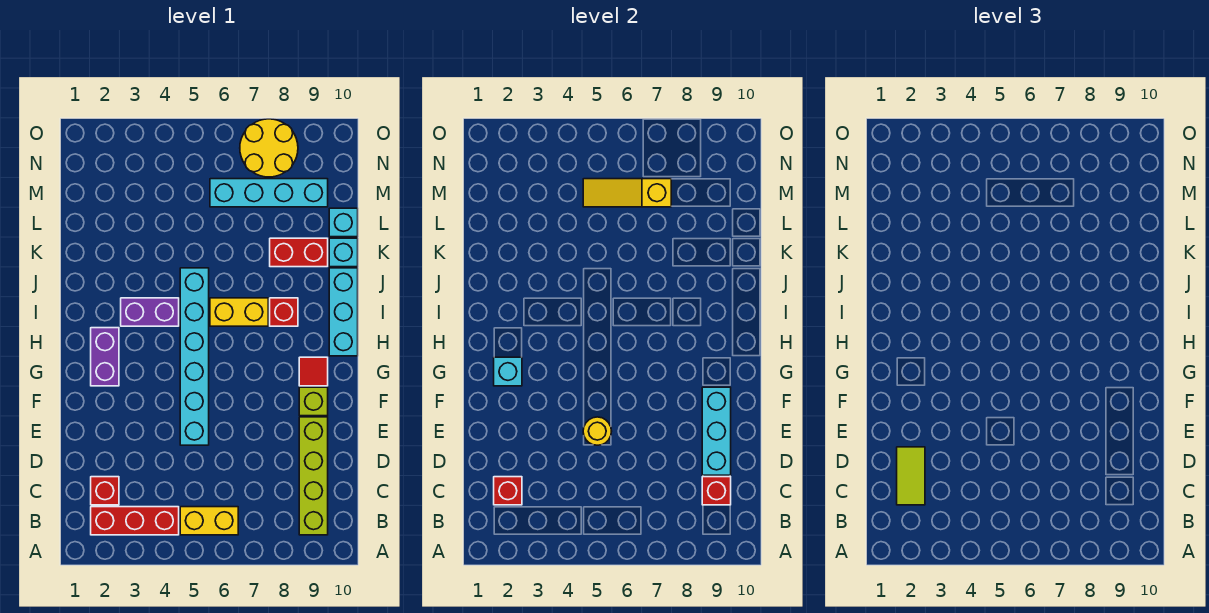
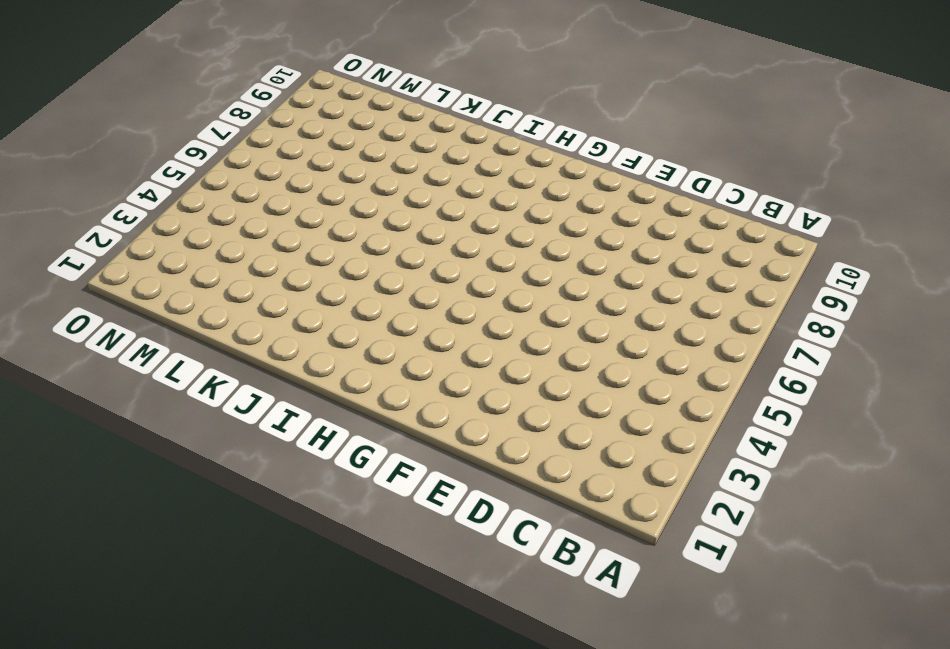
none -> red 1x3 brick [91,507,179,535]
none -> yellow 1x2 brick [180,507,238,535]
none -> lime 1x4 brick [299,417,328,535]

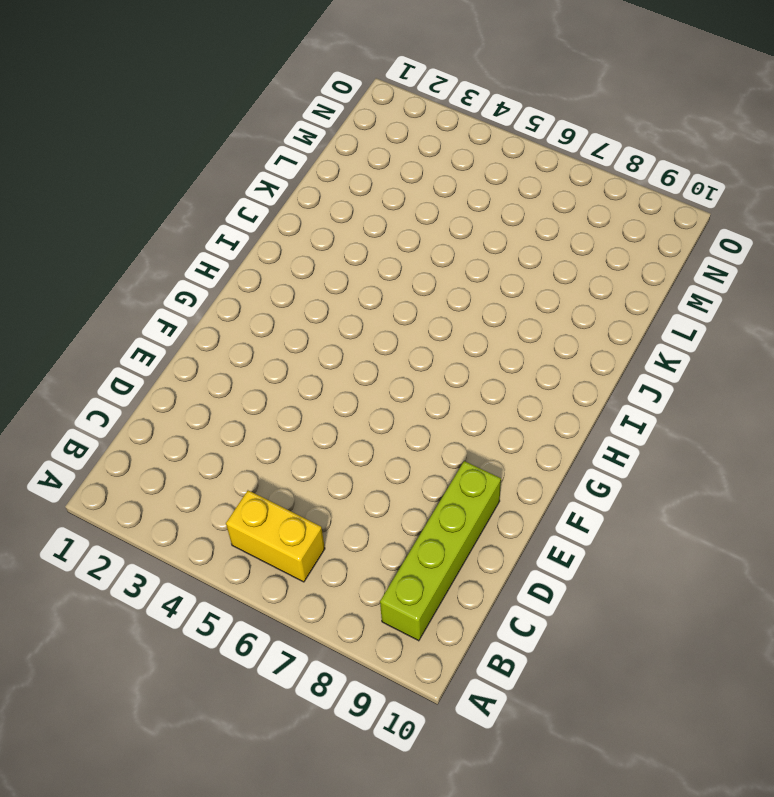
none -> red 1x3 brick [91,507,179,535]
none -> red 1x1 brick [91,477,119,505]
none -> cyan 1x6 brick [180,268,209,445]

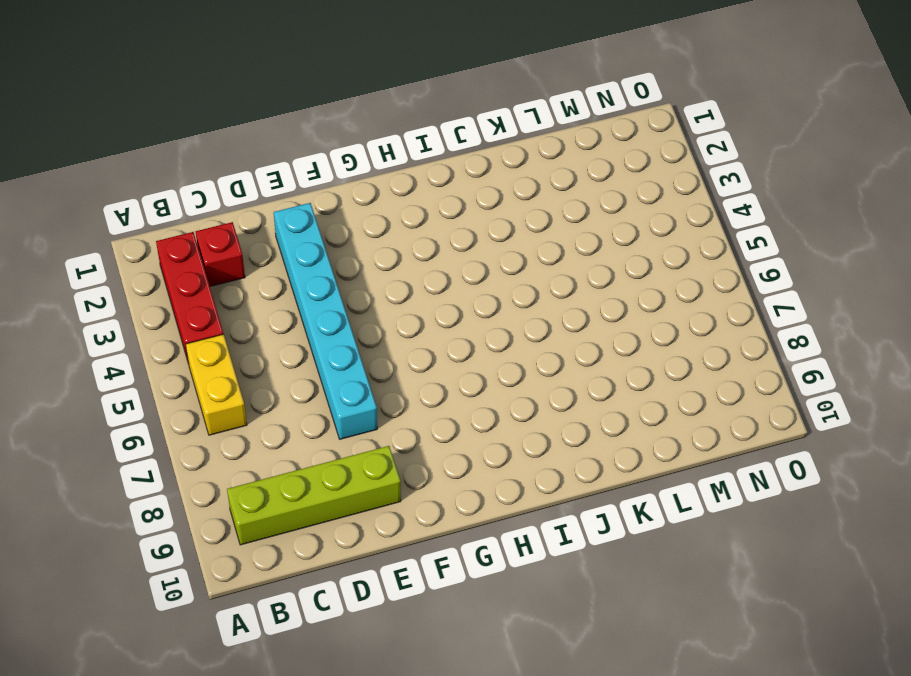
cyan 1x6 brick [274,203,377,439] -> cyan 1x6 brick turned to [180,268,209,445]
none -> lime 1x1 brick [299,387,328,416]
none -> purple 1x2 brick [91,328,119,386]
none -> red 1x1 tile [299,357,328,386]

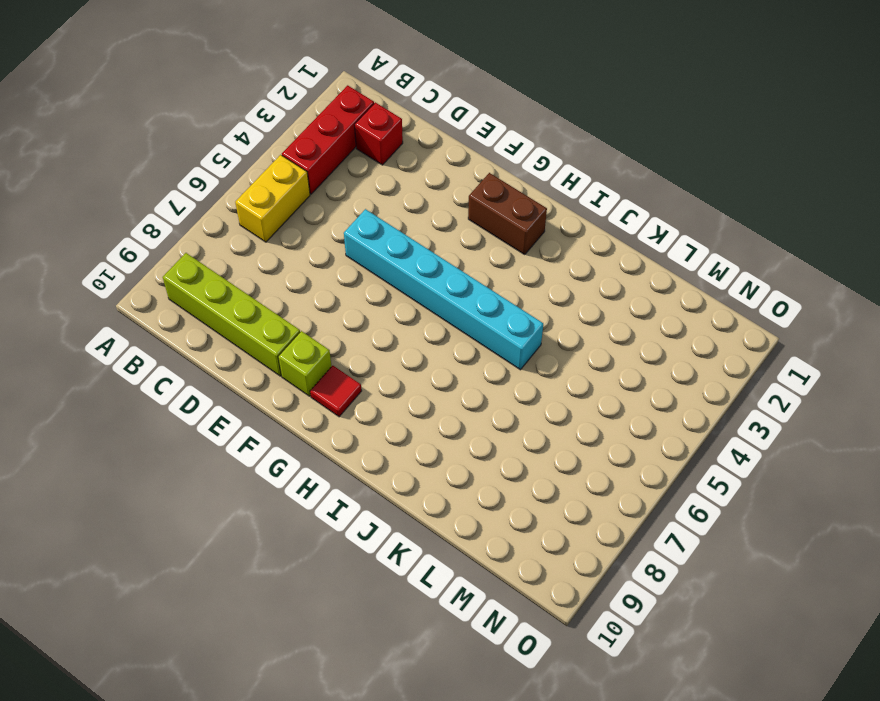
brown 1x2 brick [468,173,547,255] -> purple 1x2 brick [91,328,119,386]
none -> cyan 1x3 brick [329,268,358,356]
none -> purple 1x2 brick [121,298,179,326]
none -> yellow 1x2 brick [210,298,268,326]

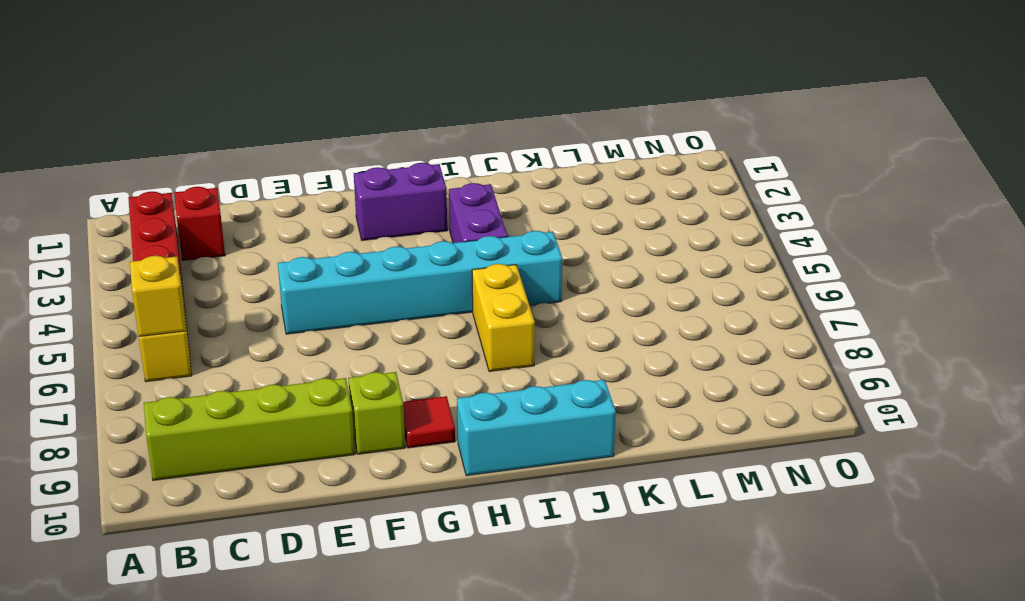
yellow 1x1 brick [130,256,186,336] -> none
none -> red 1x1 brick [270,298,298,326]
none -> red 1x2 brick [270,238,328,267]
none -> cyan 1x1 brick [329,238,358,267]

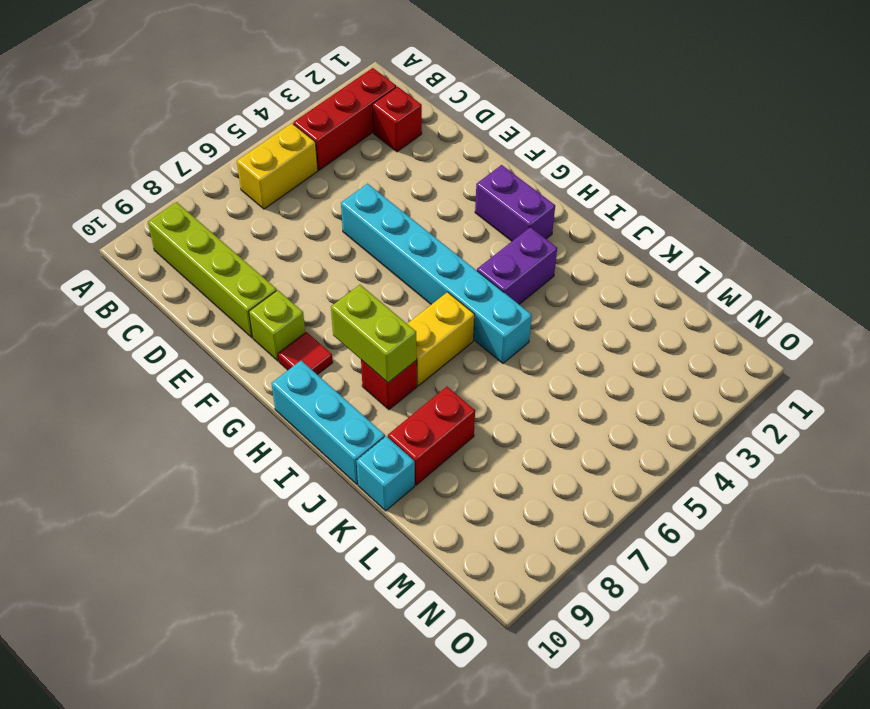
lime 1x2 brick [331,285,417,383] -> none
none -> cyan 1x1 brick [329,208,358,237]
none -> cyan 1x4 brick [210,179,328,207]
none -> yellow 2x2 round brick [240,119,298,177]

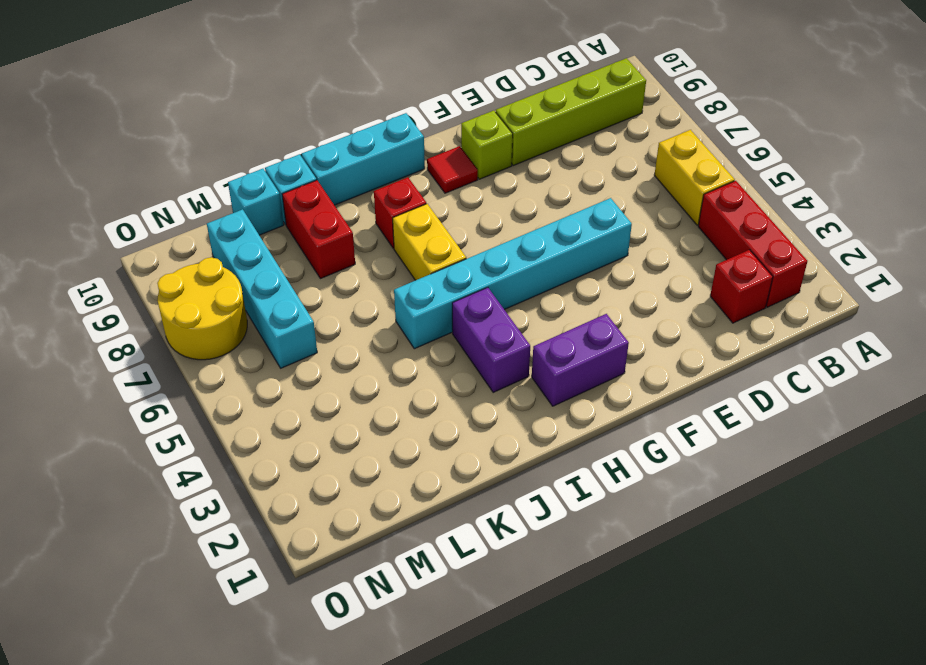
none -> red 1x1 brick [494,477,522,505]
none -> red 1x1 brick [702,477,731,505]
none -> cyan 1x3 brick [702,387,731,475]

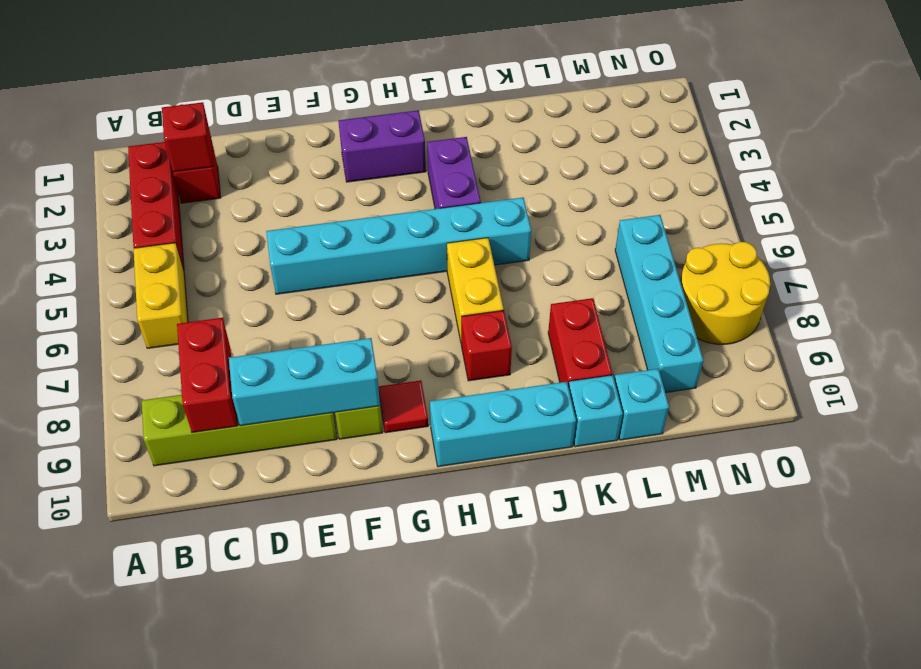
red 1x2 brick [177,318,238,433] -> red 1x1 brick [702,477,731,505]
none -> yellow 1x1 round brick [583,417,612,445]
none -> cyan 1x1 brick [494,357,522,386]
none -> yellow 1x3 slope [583,179,671,207]

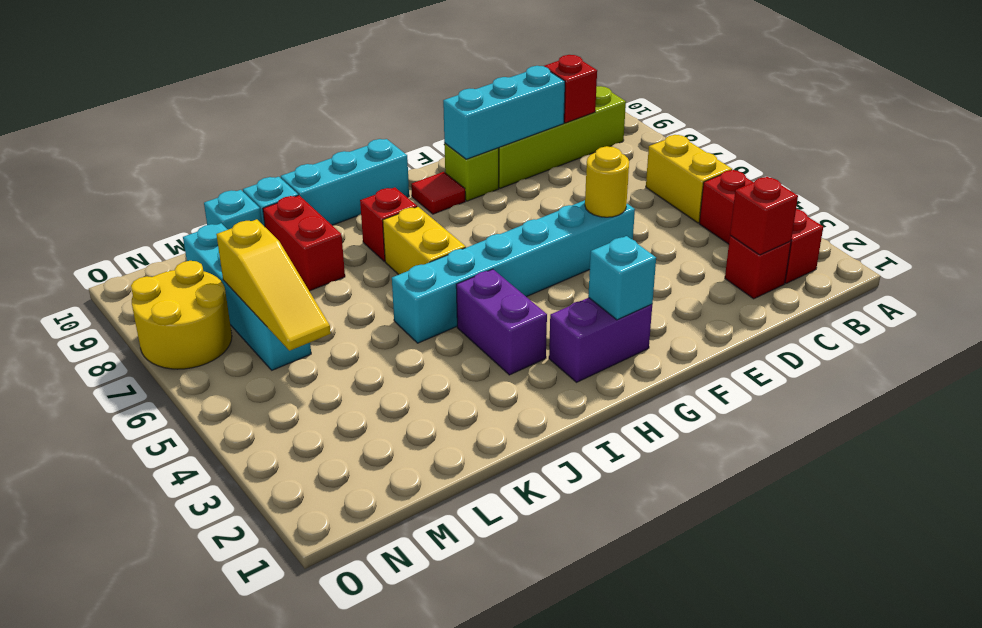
none -> lime 1x2 tile [897,447,925,505]

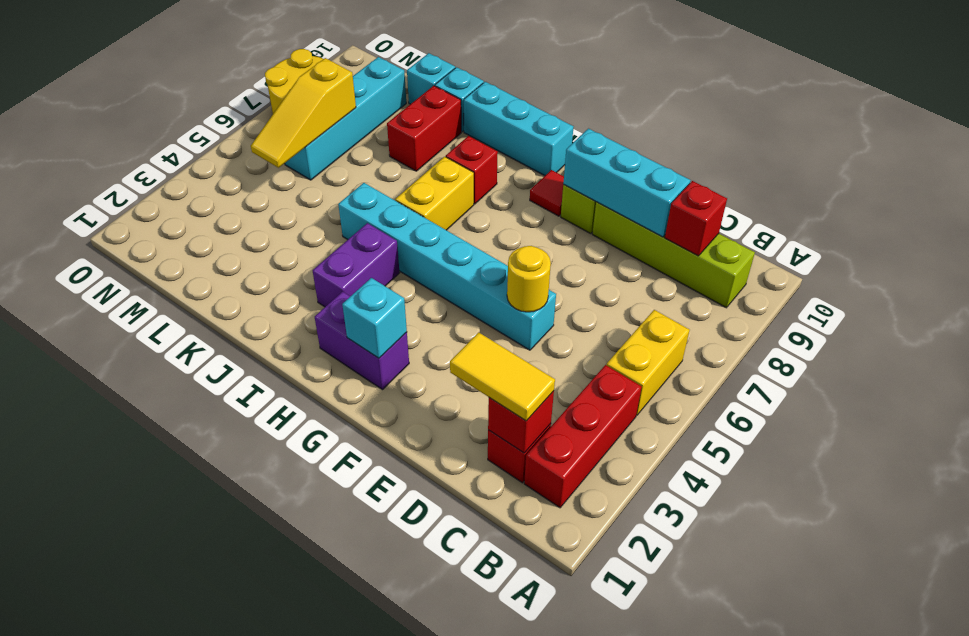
yellow 1x2 tile [450,332,555,421] -> lime 1x2 tile [897,447,925,505]

